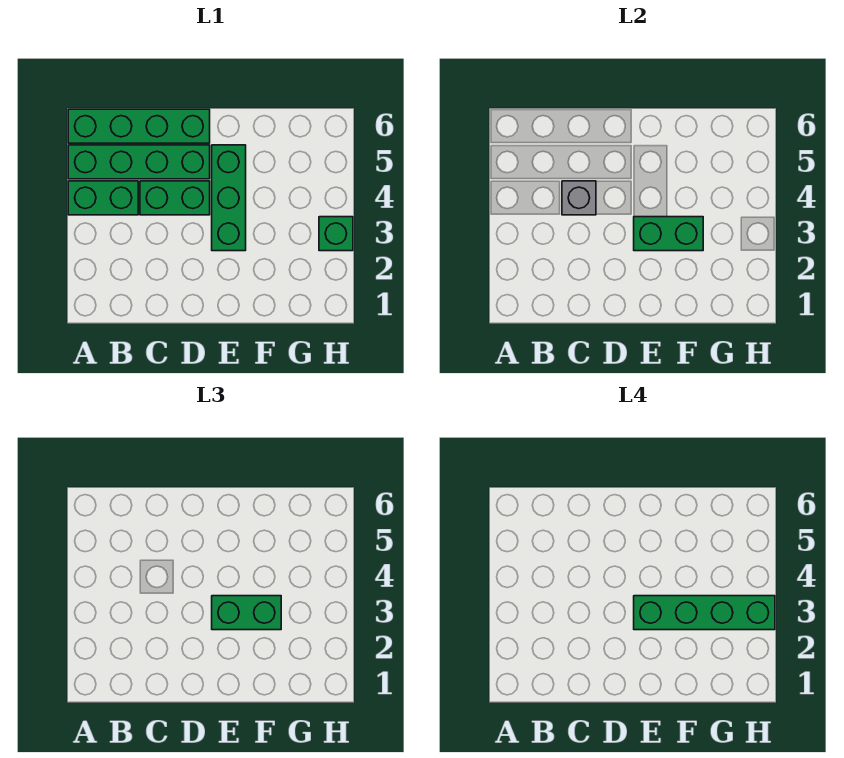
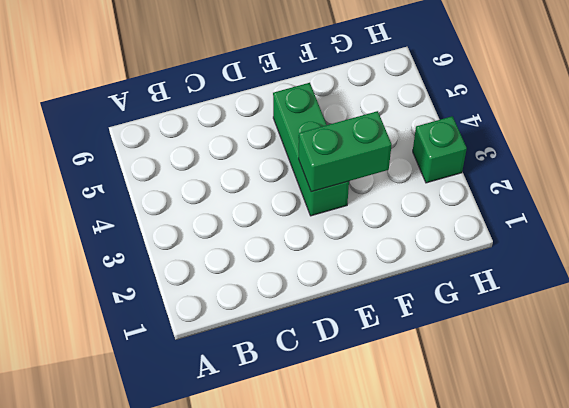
none -> green 1x2 brick [68,181,138,215]
none -> green 1x4 brick [68,145,210,179]

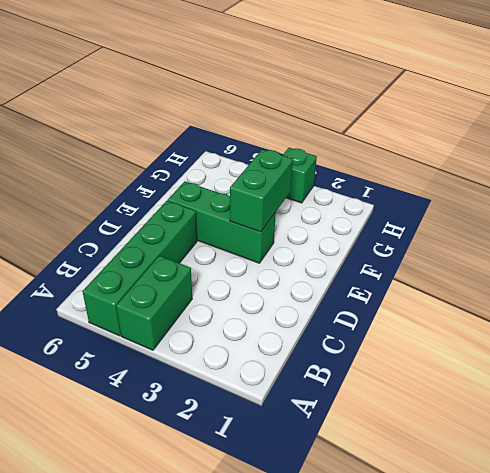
none -> green 1x4 brick [68,109,210,143]
none -> green 1x2 brick [140,181,210,215]

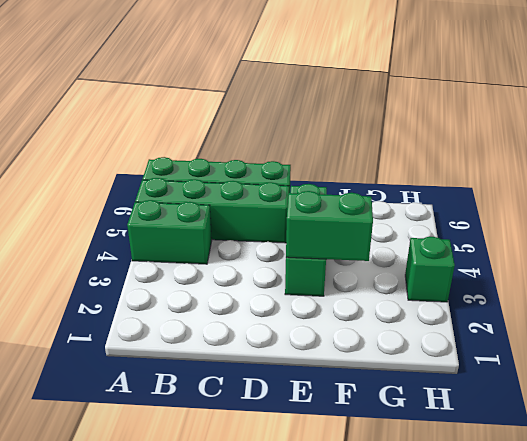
none -> green 1x2 brick [140,181,210,215]
none -> grey 1x1 brick [562,181,596,215]

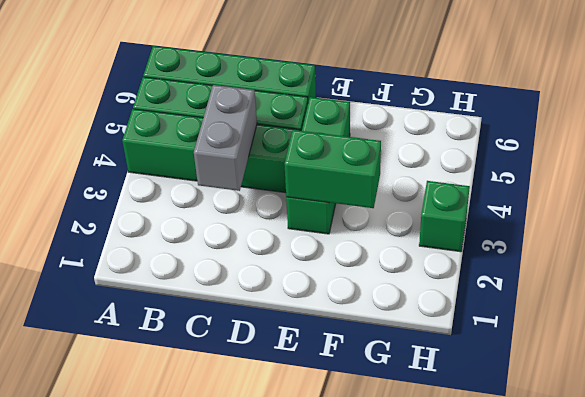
grey 1x2 brick [194,85,257,191] -> grey 1x1 brick [562,181,596,215]
none -> green 1x2 brick [212,596,281,630]
none -> green 1x4 brick [634,596,775,630]

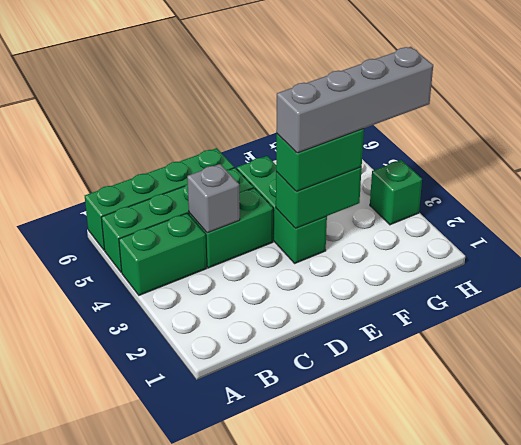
grey 1x4 brick [276,47,433,153] -> green 1x4 brick [634,596,775,630]

